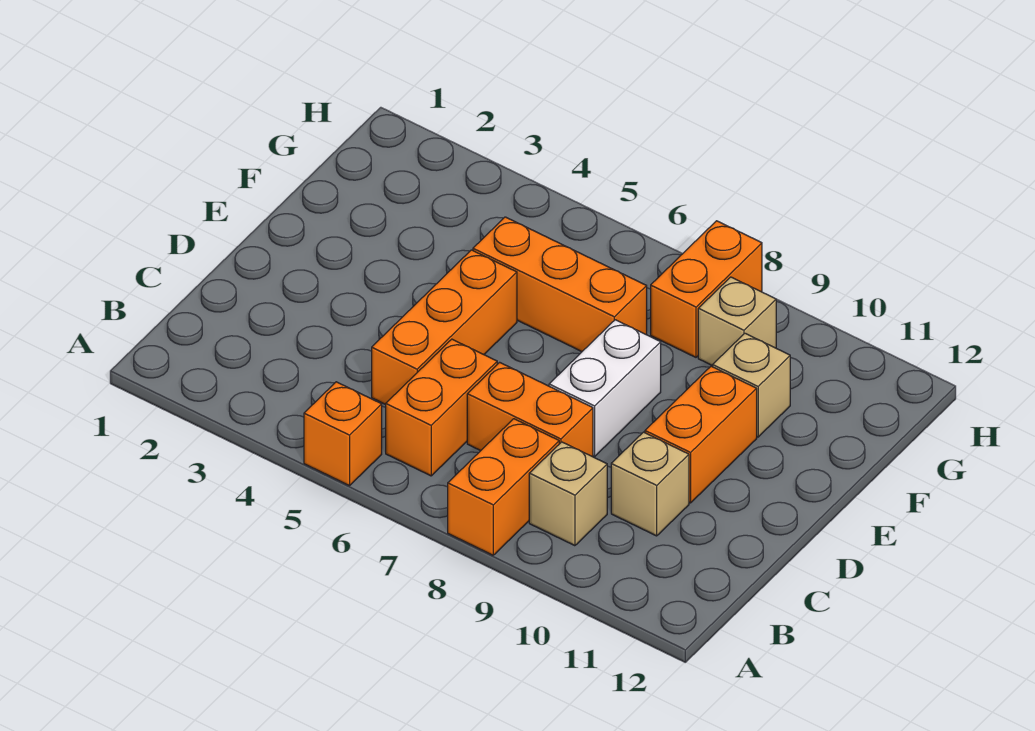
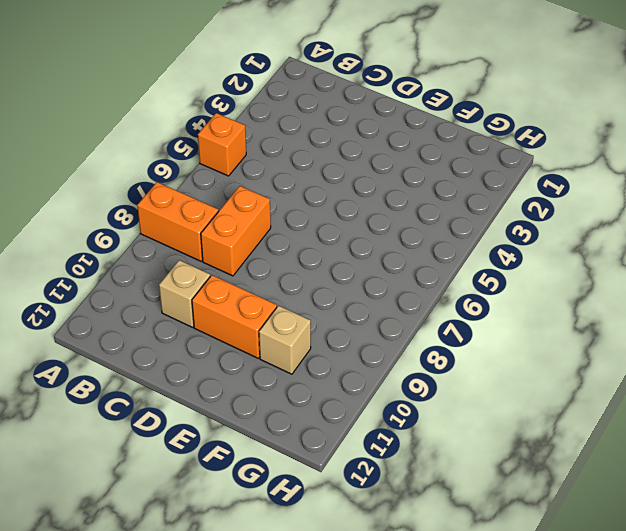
none -> orange 1x2 brick [386,339,497,476]
none -> tan 1x1 brick [529,442,607,546]
none -> orange 1x3 brick [372,250,517,405]

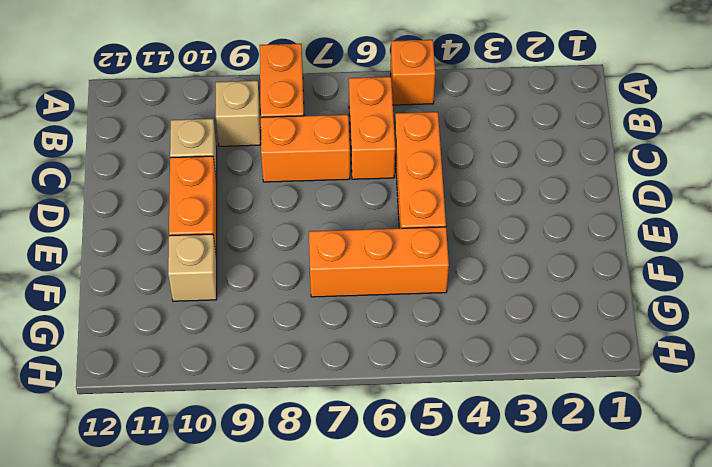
none -> white 1x2 brick [549,320,661,456]
none -> orange 1x2 brick [651,221,762,357]
none -> tan 1x1 brick [698,277,776,366]

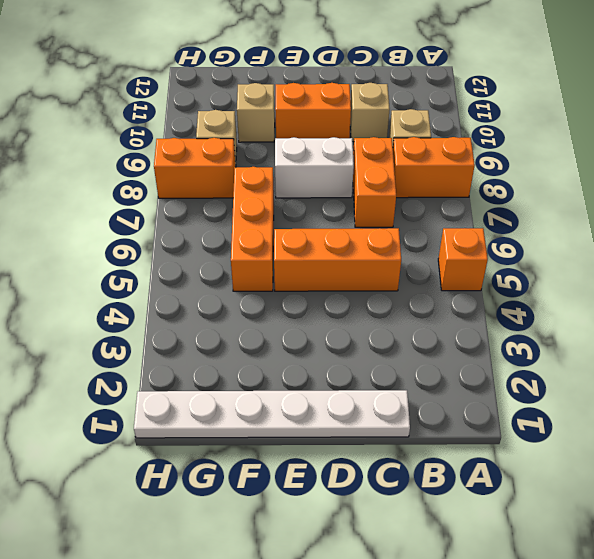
white 1x6 plate [134,390,410,438] -> none
none -> orange 1x2 brick [386,339,497,476]

